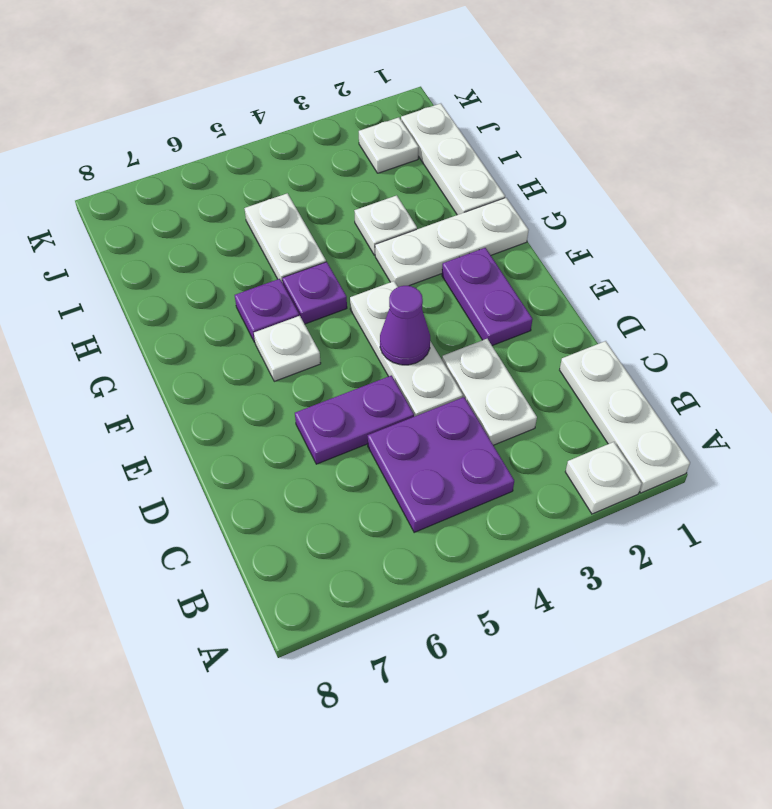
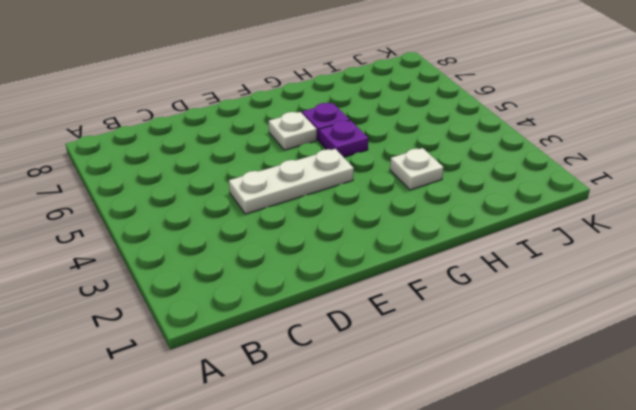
none -> white 1x3 plate [560,341,690,493]
none -> white 1x1 plate [565,442,642,514]
none -> purple 2x2 plate [368,397,514,532]

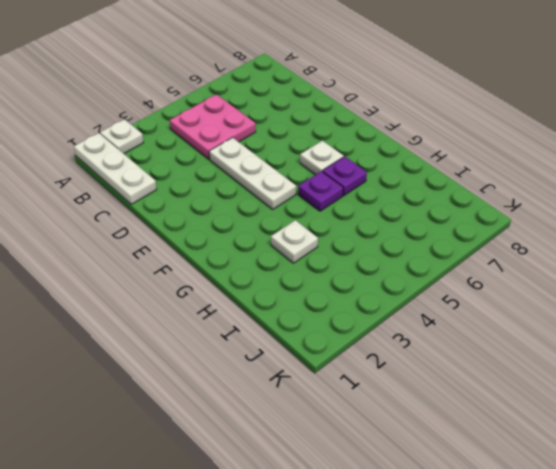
pink 2x2 plate [170,94,256,159] -> purple 2x2 plate [368,397,514,532]
none -> white 1x2 plate [442,339,537,445]
none -> purple 1x2 plate [295,375,414,464]
none -> purple 1x2 plate [442,248,533,346]

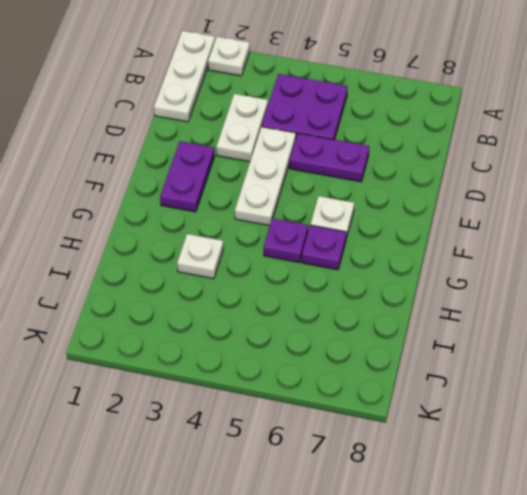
none -> white 1x3 plate [375,198,529,287]
none -> white 1x3 plate [401,103,505,215]
none -> white 1x2 plate [245,193,326,283]

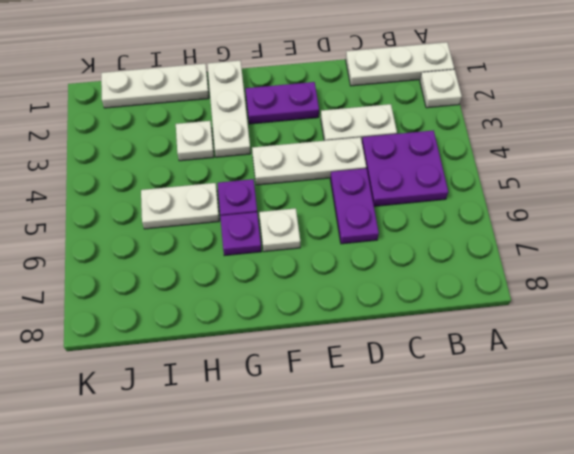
none -> white 1x1 plate [359,117,419,173]
none -> purple 1x1 cone [380,286,430,365]

